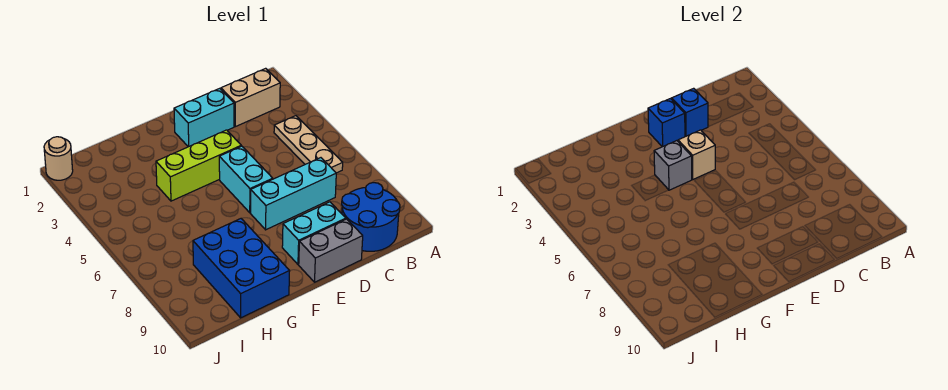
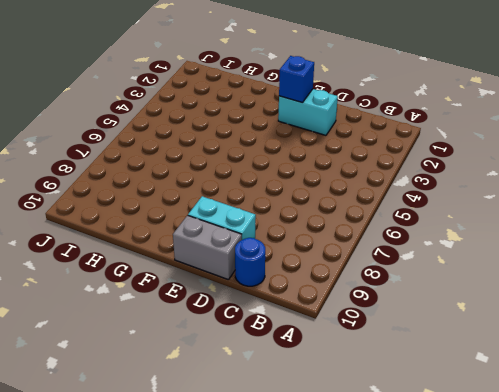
blue 1x1 round brick [235,238,265,286] -> blue 2x2 round brick [342,183,400,251]
none -> tan 1x2 brick [221,68,280,127]
none -> tan 1x3 plate [274,116,343,173]
none -> cyan 1x3 brick [251,158,336,230]

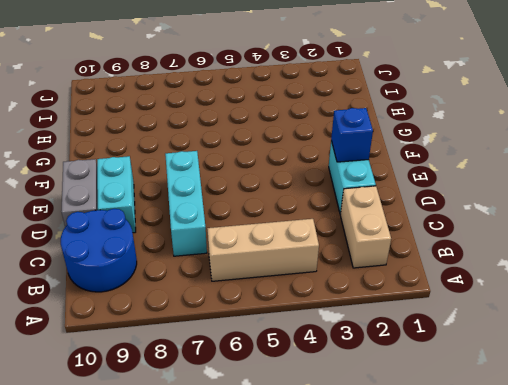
tan 1x3 brick [207,219,319,281] -> tan 1x3 plate [274,116,343,173]
none -> lime 1x3 brick [156,130,241,201]
none -> cyan 1x2 brick [219,146,273,213]
none -> blue 2x3 brick [193,219,290,318]

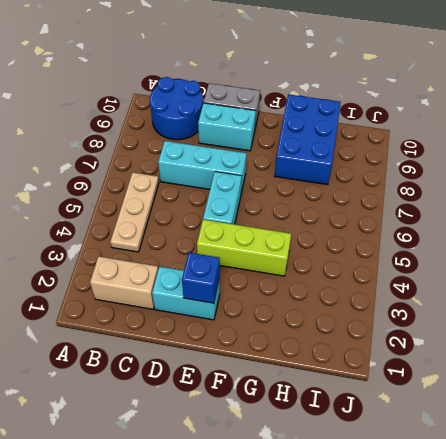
none -> tan 1x1 round brick [44,137,73,180]
none -> blue 1x1 brick [672,88,708,136]
none -> tan 1x1 brick [678,130,715,179]

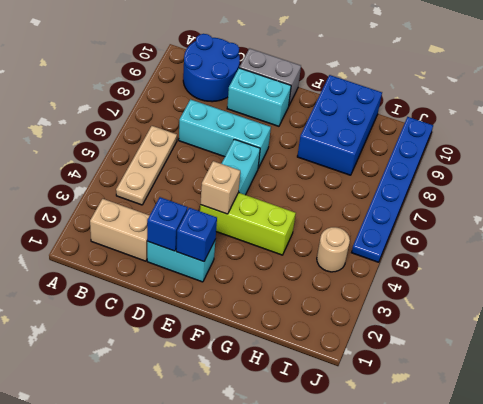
tan 1x1 round brick [317,227,350,272] -> tan 1x1 round brick moved to [44,137,73,180]
blue 1x6 plate [351,117,433,262] -> none
none -> grey 1x1 brick [654,141,692,190]

